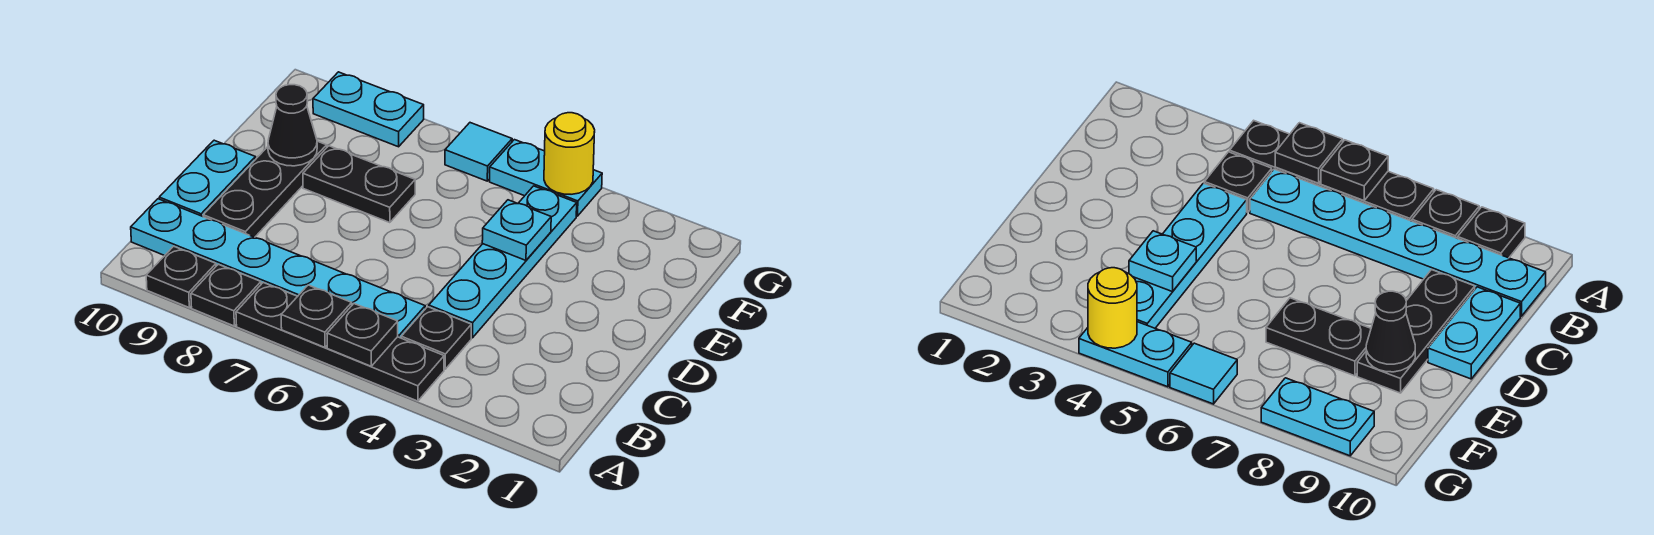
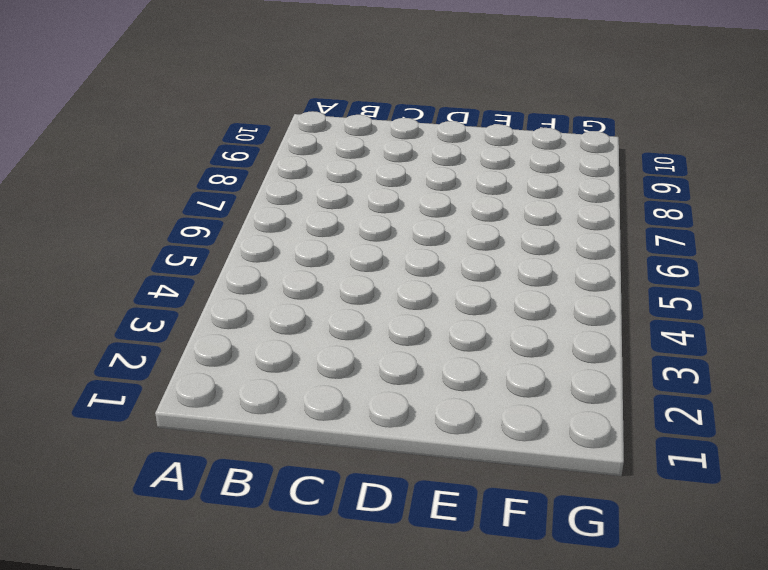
none -> black 1x4 plate [236,283,444,401]
none -> black 1x1 plate [191,264,261,326]
none -> black 1x1 plate [146,246,216,307]

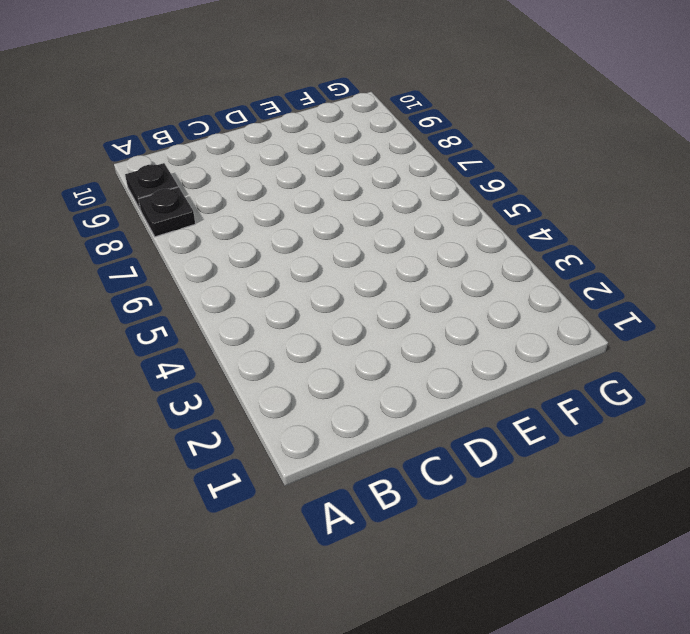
none -> black 1x4 plate [236,283,444,401]
none -> black 1x1 plate [401,307,471,369]
none -> cyan 1x6 plate [131,199,425,338]

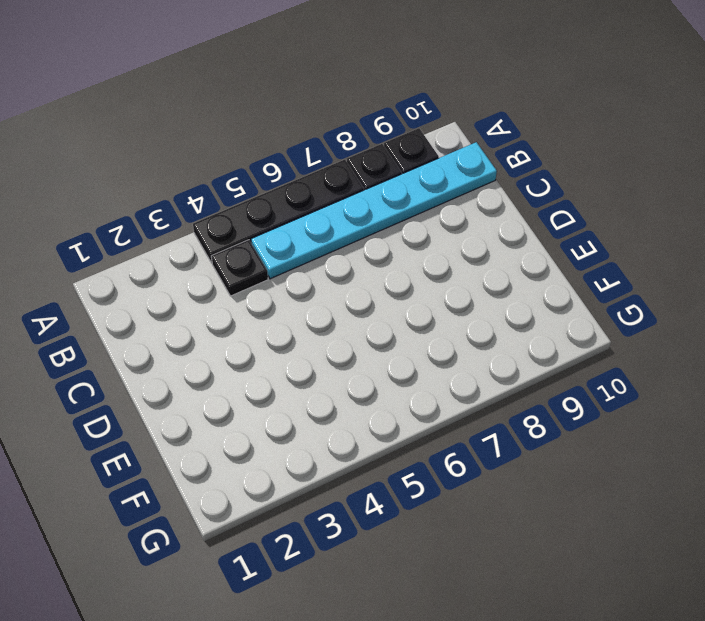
none -> cyan 1x4 plate [429,186,577,338]
none -> black 1x3 plate [203,141,327,237]
none -> cyan 1x2 plate [159,140,255,216]

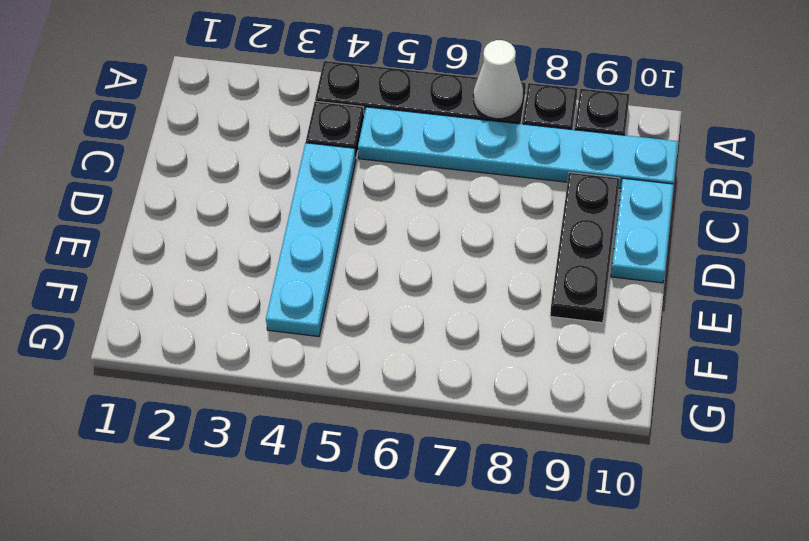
white 1x1 cone [473,40,523,119] -> none
none -> black 1x2 plate [303,146,415,223]
none -> cyan 1x2 plate [490,140,602,216]
none -> cyan 1x1 tile [445,123,512,181]

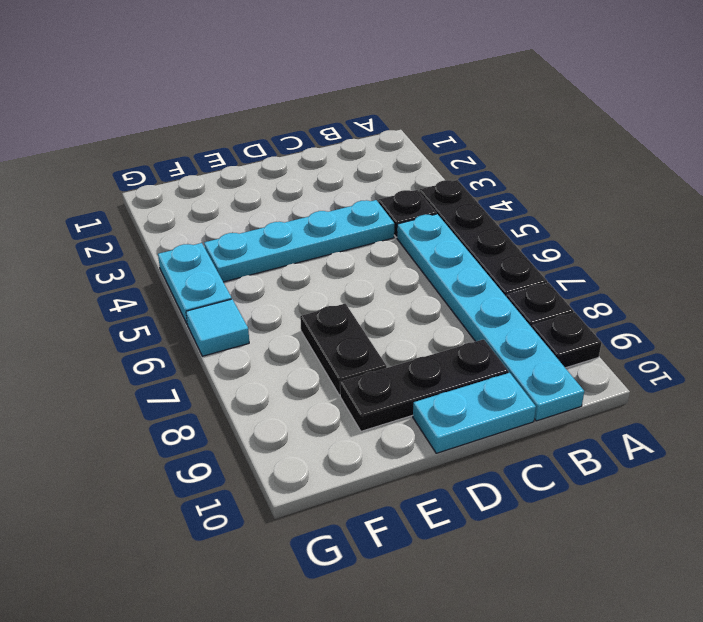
none -> cyan 1x2 plate [313,72,424,147]
none -> black 1x1 plate [327,304,398,366]
none -> black 1x1 plate [281,285,352,347]

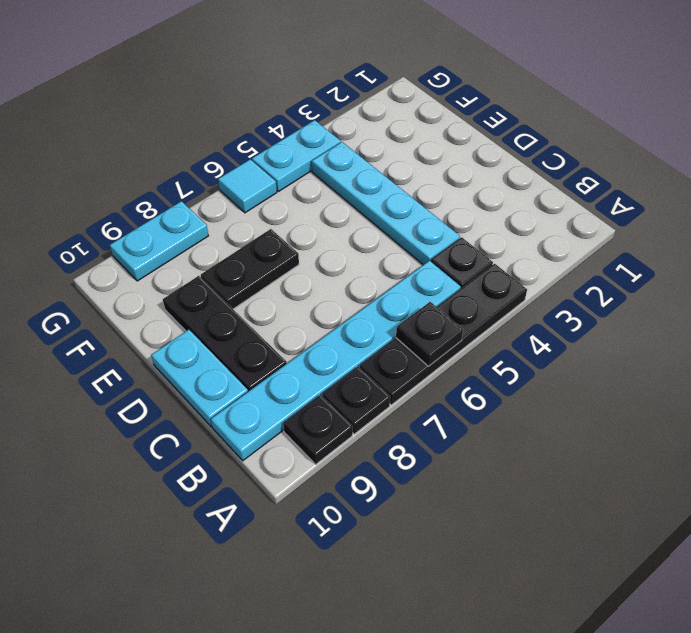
none -> black 1x1 plate [327,304,398,366]
none -> cyan 1x1 plate [482,200,551,260]
none -> black 1x1 cone [268,85,317,166]

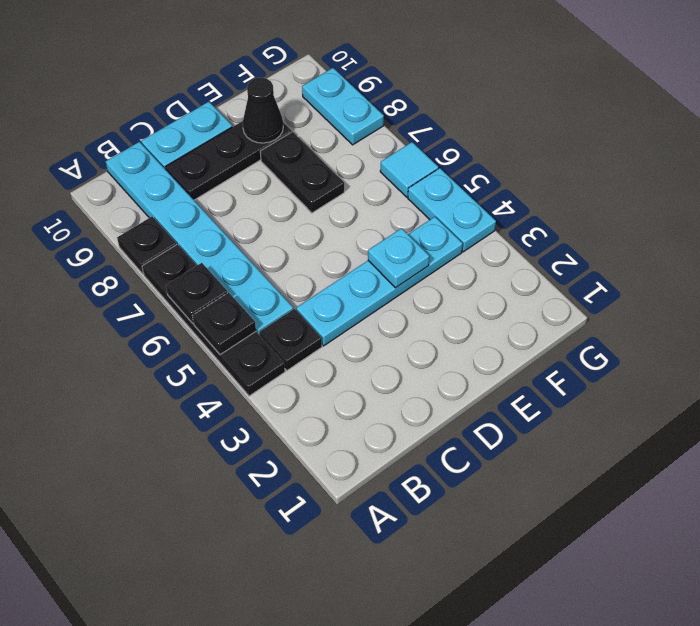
none -> black 1x1 plate [146,246,216,307]
none -> yellow 1x1 round brick [544,113,595,194]

